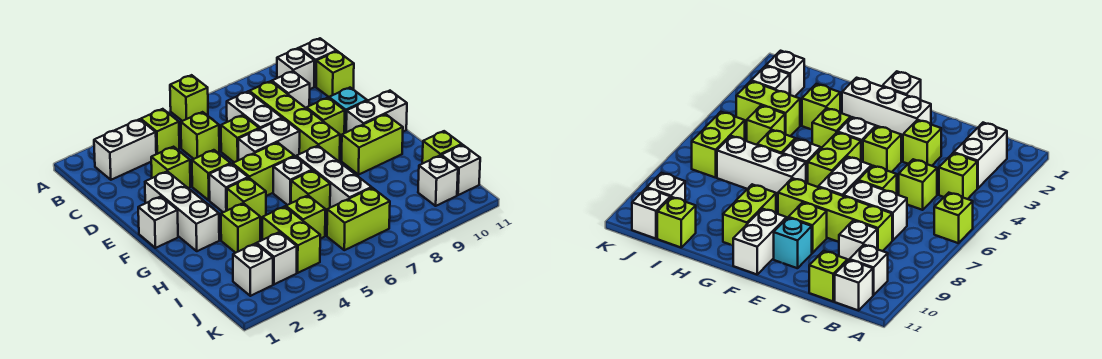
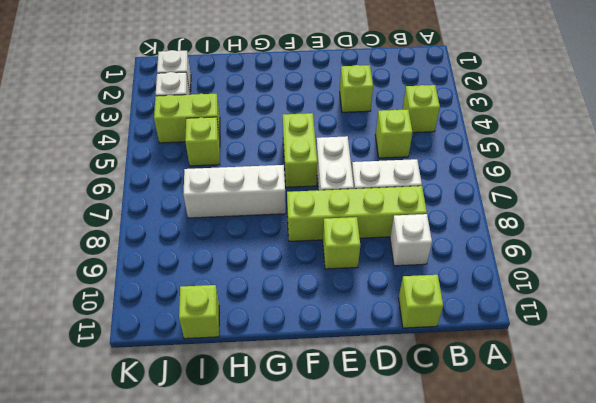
none -> lime 1x1 brick [170,75,208,121]
none -> white 1x2 brick [94,119,156,180]
none -> white 1x1 brick [277,48,314,89]
none -> white 1x1 brick [299,38,336,87]

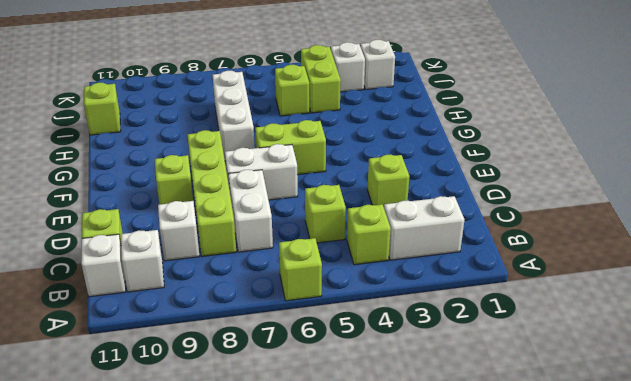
none -> lime 1x1 brick [221,115,259,162]
none -> white 1x3 brick [145,171,219,251]
none -> lime 1x1 brick [192,150,231,200]
none -> cyan 1x1 brick [329,88,367,133]

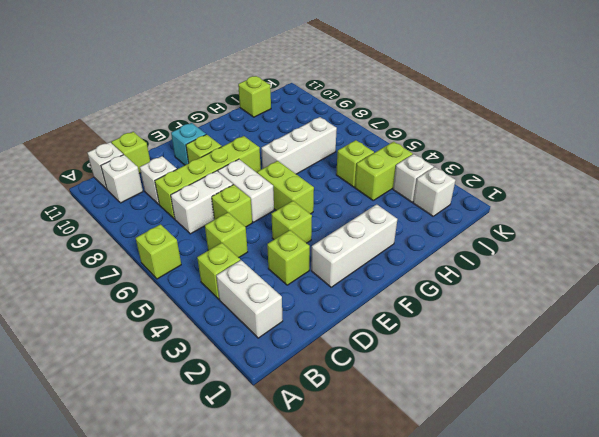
none -> white 1x1 brick [138,197,178,248]
none -> white 1x1 brick [209,164,248,212]
none -> white 1x2 brick [346,91,407,132]
none -> lime 1x1 brick [227,178,266,221]

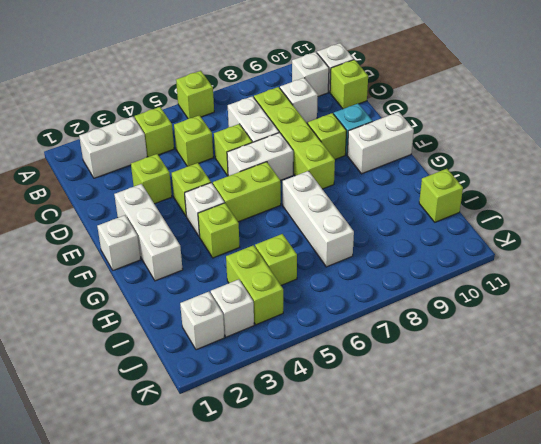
none -> white 1x1 brick [273,156,312,205]
none -> lime 1x2 brick [342,114,403,175]
none -> lime 1x1 brick [221,203,260,253]
none -> lime 1x1 brick [291,170,330,213]

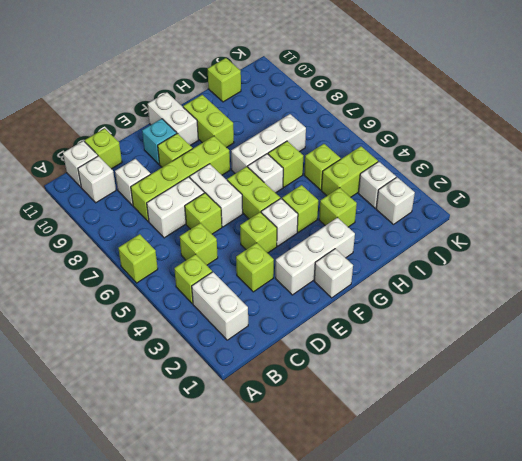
none -> lime 1x2 brick [327,188,390,250]
none -> white 1x1 brick [418,155,458,206]
none -> white 1x1 brick [441,145,480,195]

